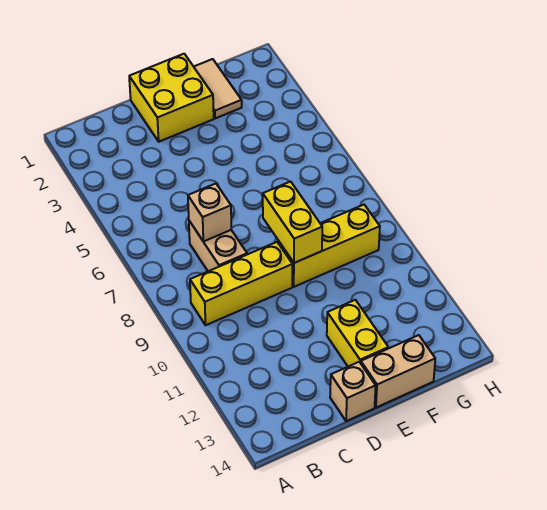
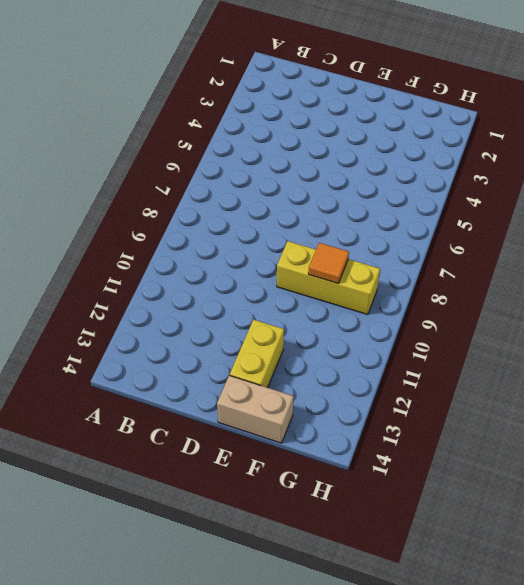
orange 1x1 tile [308,243,349,283] -> none
none -> yellow 1x3 brick [190,242,293,325]
none -> tan 1x2 brick [189,221,247,271]

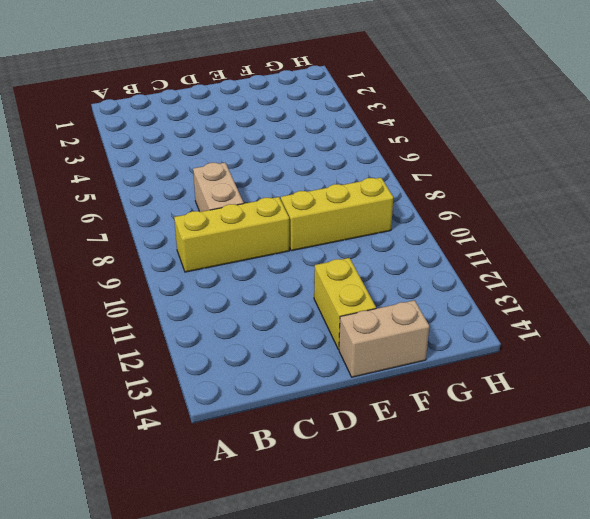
none -> yellow 2x2 brick [129,54,214,142]
none -> tan 1x1 brick [330,362,376,421]

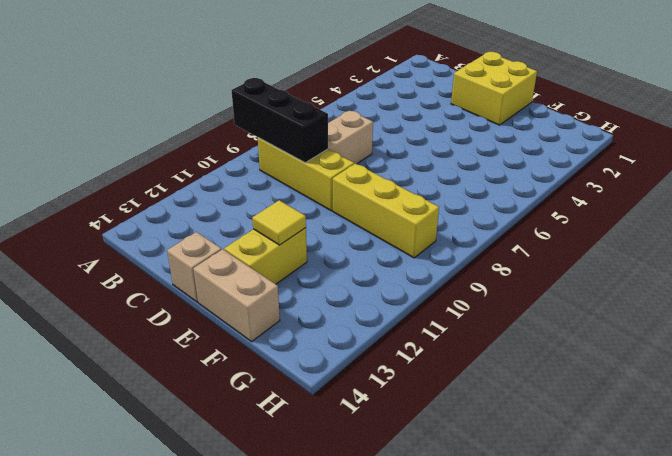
black 1x3 brick [231,78,328,163] -> none
yellow 1x1 tile [252,200,306,245] -> none
none -> tan 1x2 tile [194,59,242,119]
none -> tan 1x1 brick [188,184,231,242]

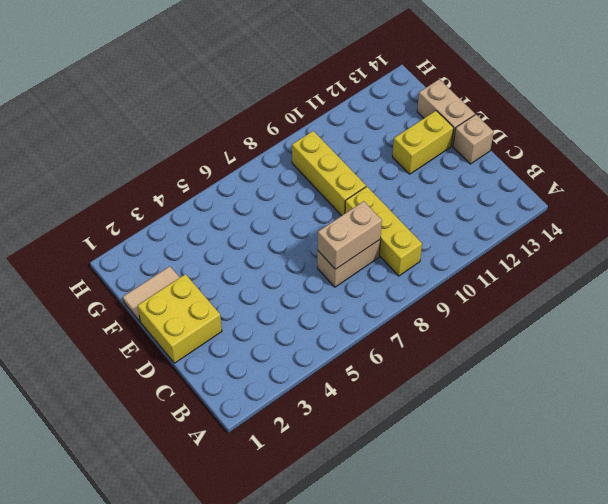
tan 1x2 brick [318,201,382,269] -> tan 1x1 brick [188,184,231,242]
none -> yellow 1x2 brick [263,182,322,263]

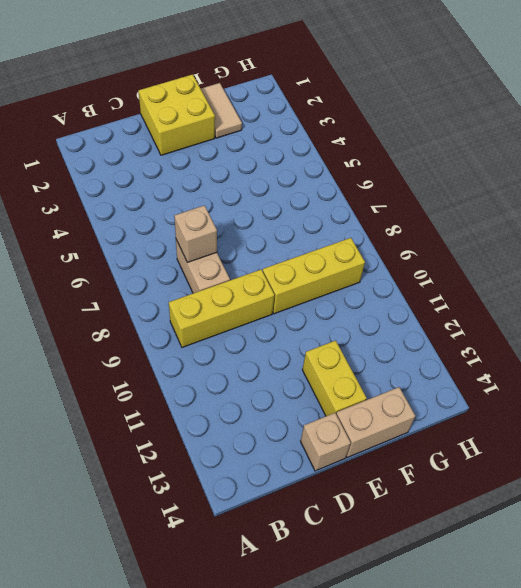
none -> yellow 1x2 brick [263,182,322,263]

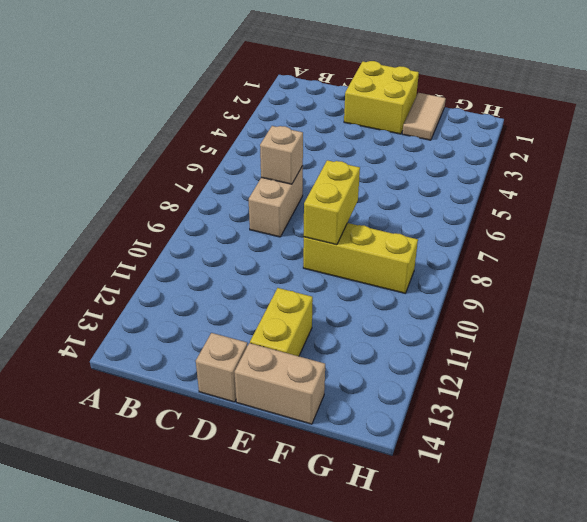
none -> yellow 1x3 brick [190,242,293,325]

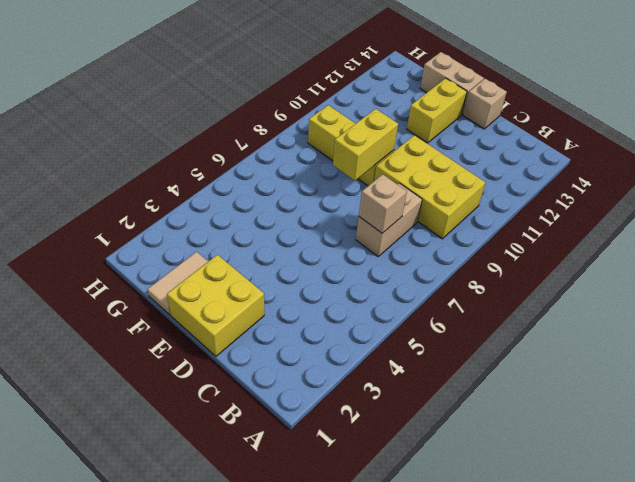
yellow 2x3 brick [374,135,485,239] -> yellow 1x3 brick [190,242,293,325]

